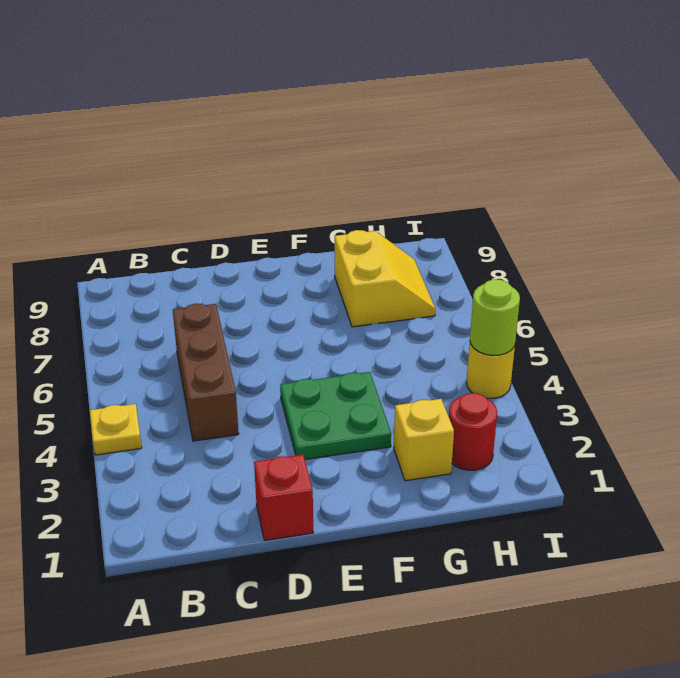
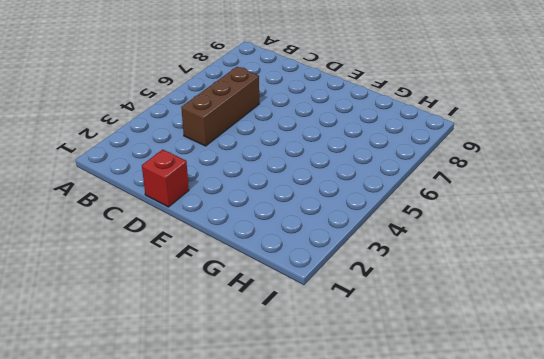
none -> yellow 1x1 plate [90,404,142,455]
none -> green 2x2 plate [280,372,391,459]

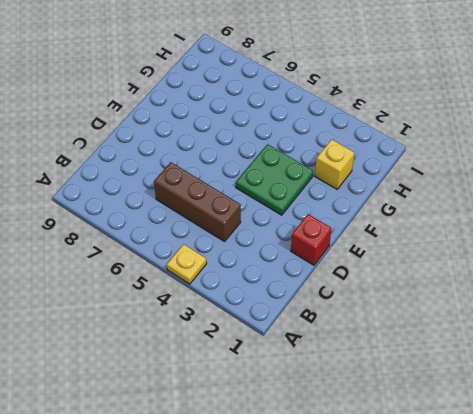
none -> yellow 2x2 slope [335,230,435,327]
none -> red 1x1 round brick [449,393,497,470]

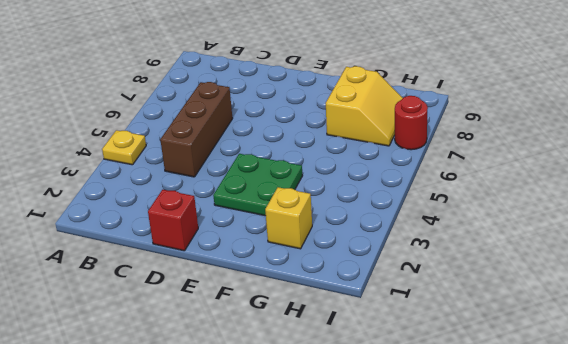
red 1x1 round brick [395,96,428,150] -> red 1x1 round brick moved to [449,393,497,470]
none -> yellow 1x1 round brick [466,343,515,399]
none -> lime 1x1 round brick [470,279,520,356]

